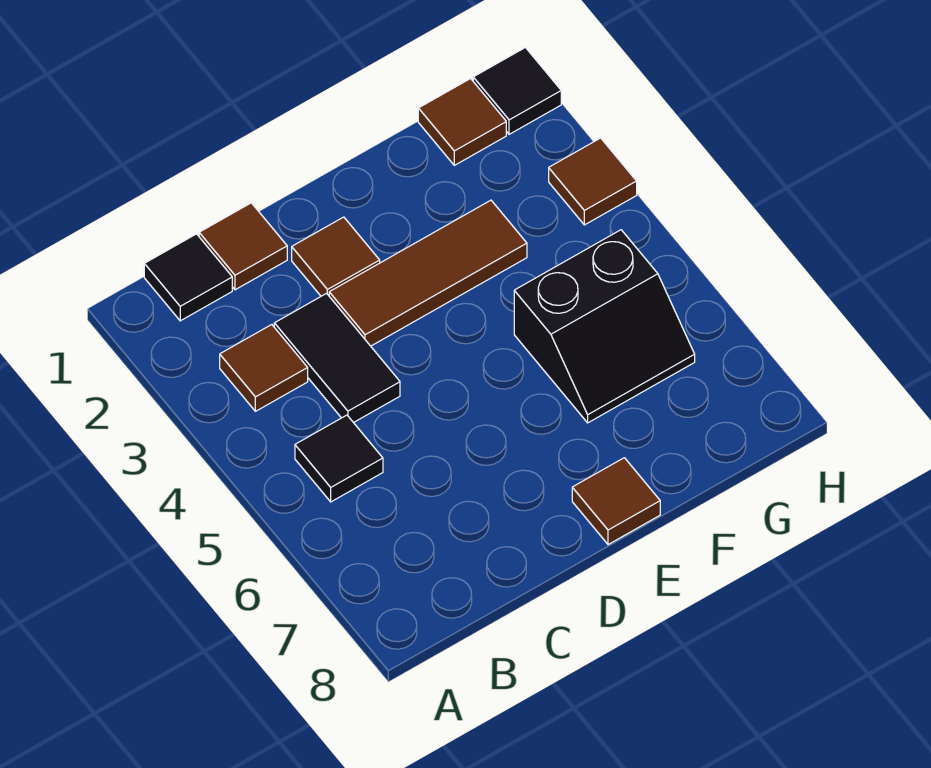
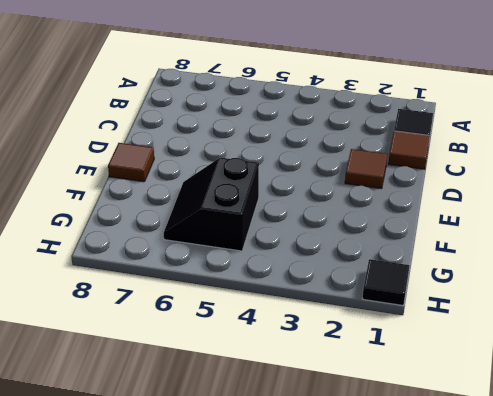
none -> brown 1x1 tile [220,325,308,411]
none -> black 1x1 tile [295,415,383,502]
none -> black 1x2 tile [274,294,400,423]

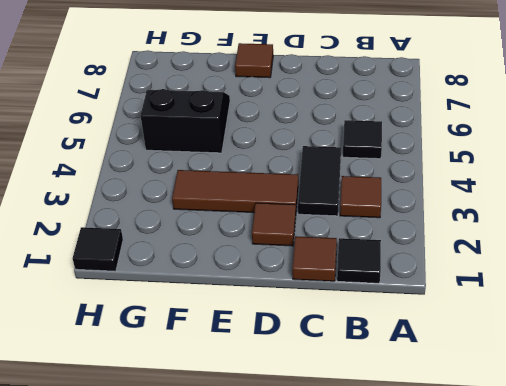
none -> brown 1x1 tile [418,79,506,165]
none -> brown 1x1 tile [549,138,637,225]

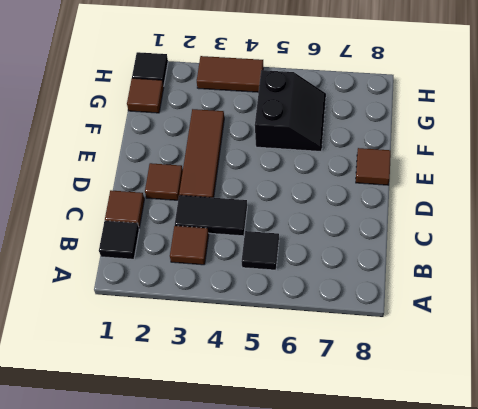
brown 1x2 tile [197,56,263,92] -> brown 1x1 tile [549,138,637,225]

